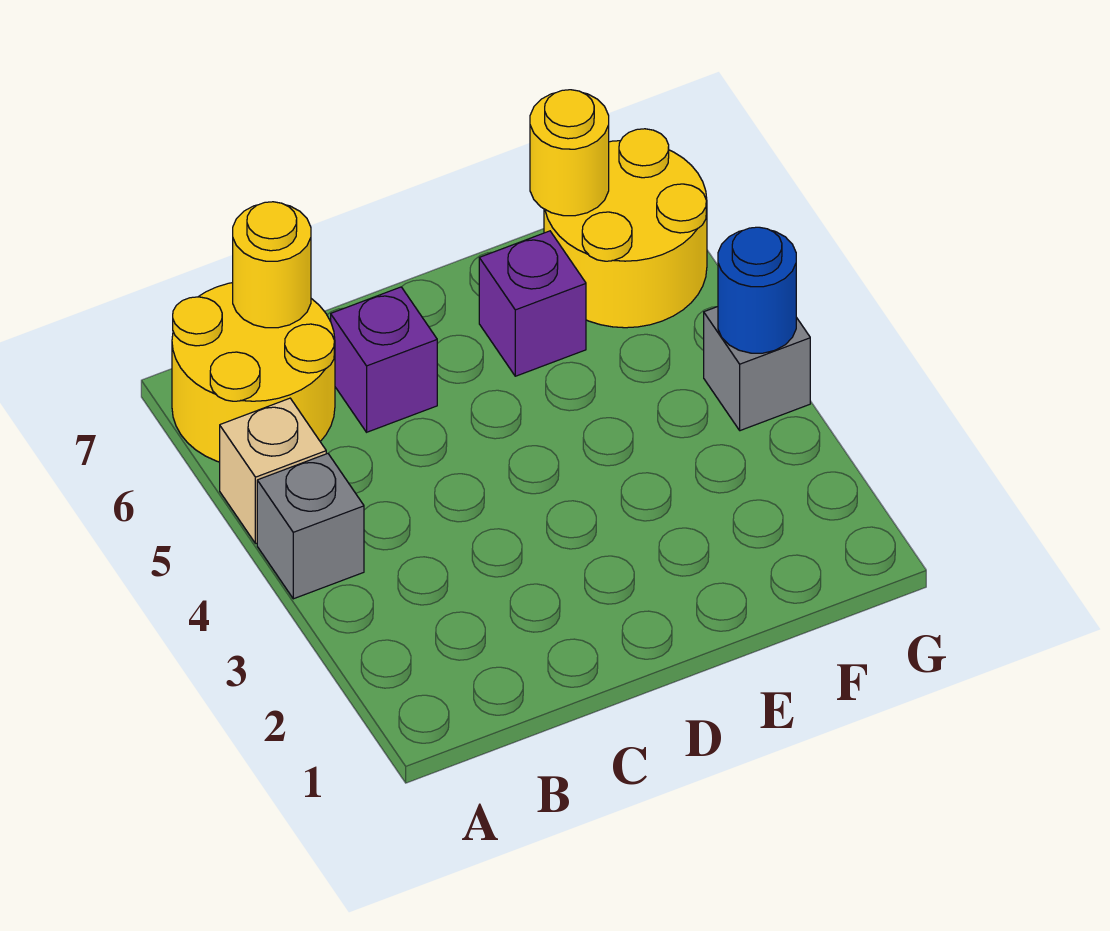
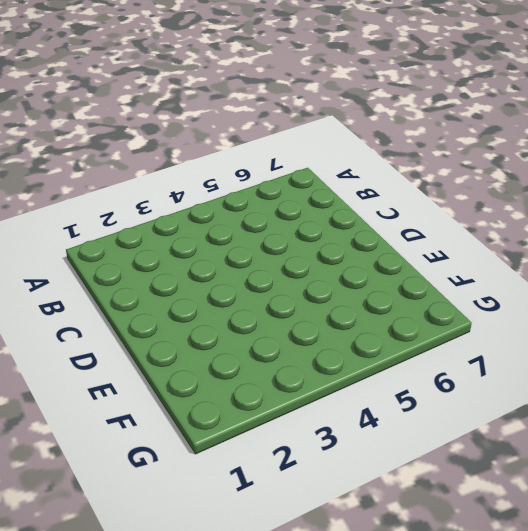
none -> grey 1x1 brick [257,454,364,599]
none -> tan 1x1 brick [220,398,326,544]

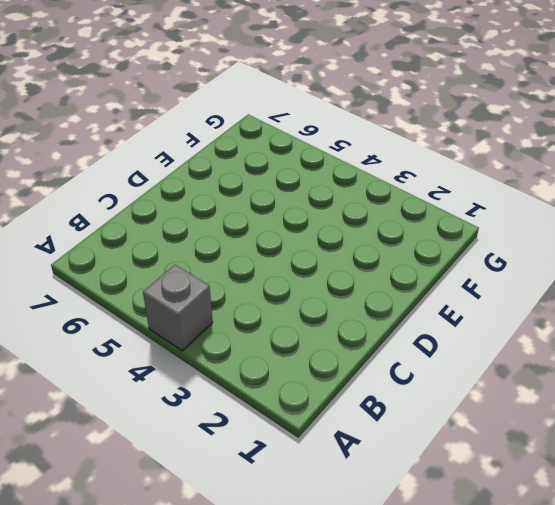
none -> tan 1x1 brick [220,398,326,544]
none -> yellow 2x2 round brick [172,283,335,462]

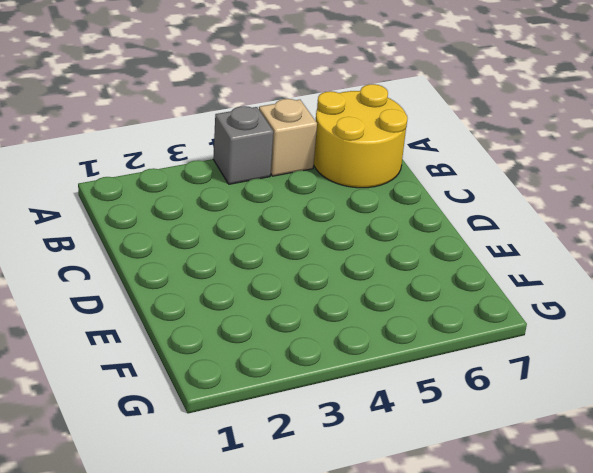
none -> purple 1x1 brick [331,287,437,432]
none -> purple 1x1 brick [479,231,586,376]

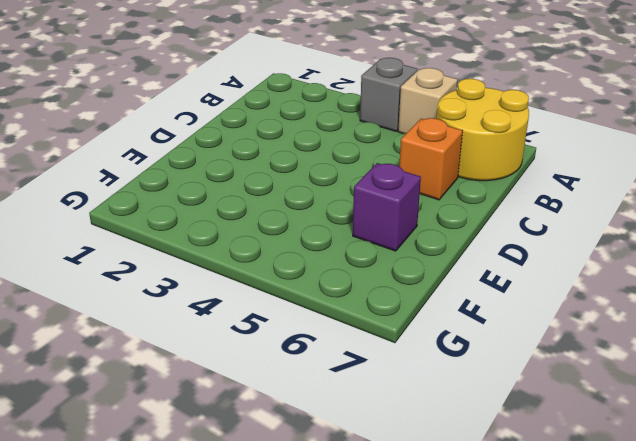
orange 1x1 brick [399,118,463,200] -> purple 1x1 brick [331,287,437,432]
none -> yellow 2x2 round brick [544,129,707,328]
none -> grey 1x1 brick [704,307,810,431]

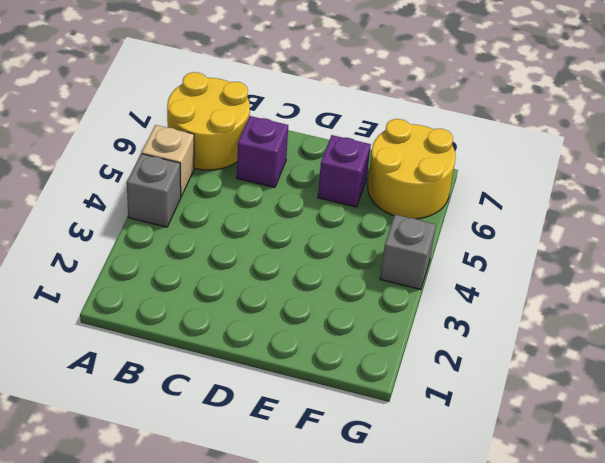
none -> yellow 1x1 round brick [233,202,311,328]
none -> yellow 1x1 round brick [530,90,609,216]

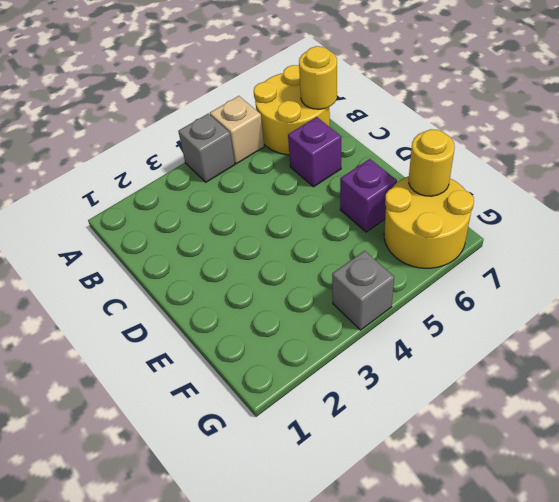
none -> blue 1x1 round brick [718,227,796,353]

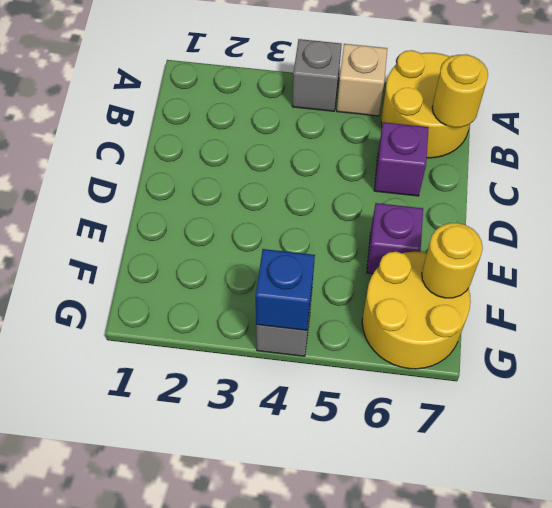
blue 1x1 brick [256,249,315,330] -> blue 1x1 round brick [718,227,796,353]

